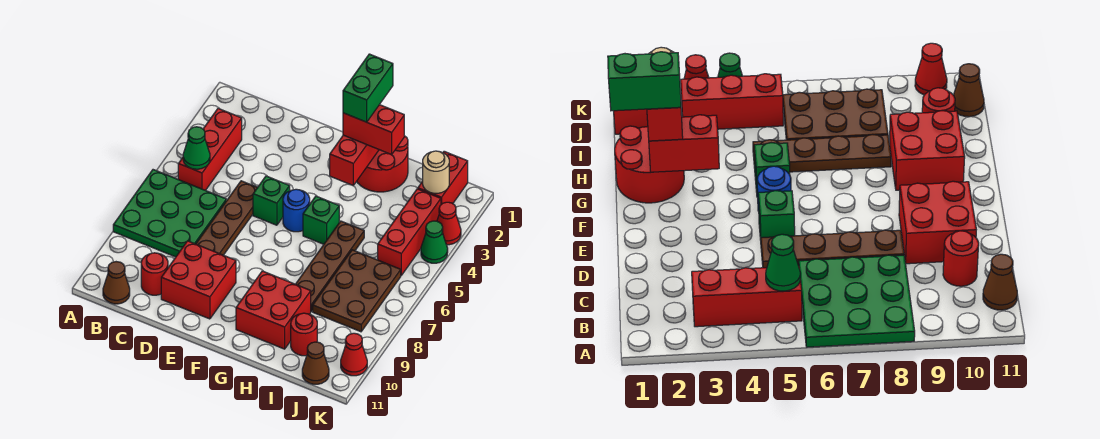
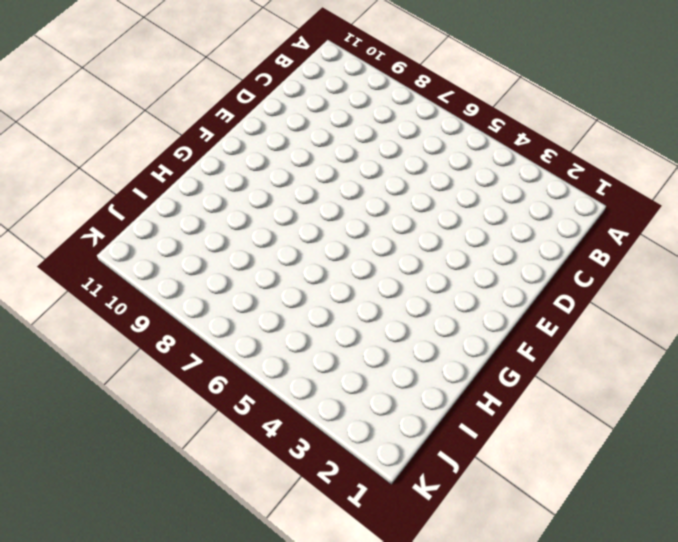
none -> green 3x3 plate [113,170,226,257]
none -> red 1x3 brick [178,108,242,190]
none -> brown 1x1 cone [103,262,130,304]

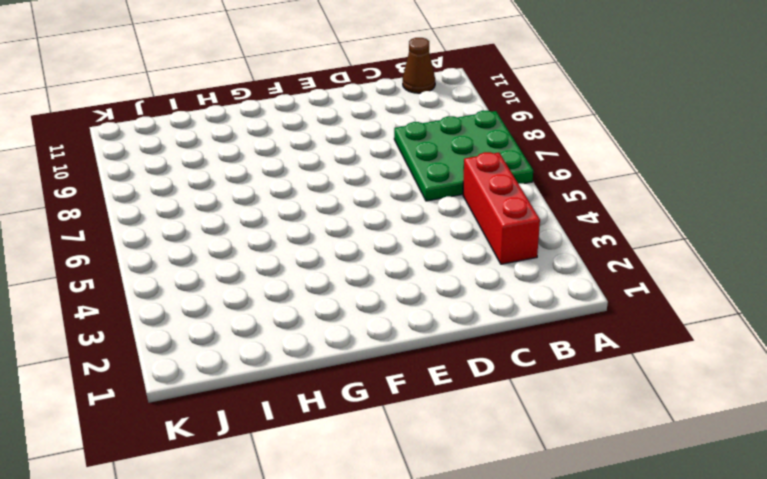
none -> red 1x1 round brick [141,253,168,295]
none -> brown 1x4 plate [196,181,257,255]
none -> red 2x2 brick [161,241,236,319]

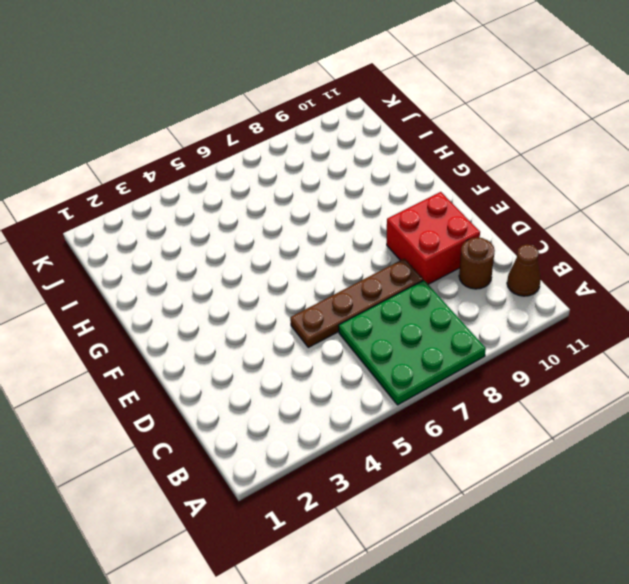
brown 1x1 round brick [459,237,495,289] -> red 1x1 round brick [141,253,168,295]
none -> red 1x3 brick [178,108,242,190]
none -> green 1x1 brick [253,176,290,225]
none -> blue 1x1 round brick [283,189,310,232]

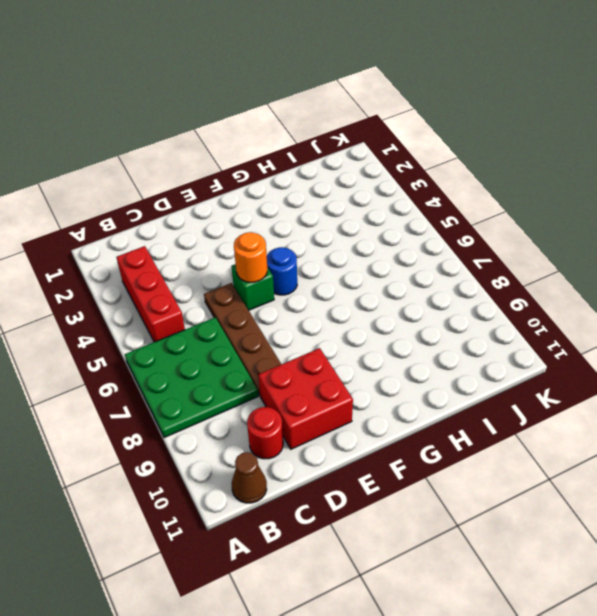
orange 1x1 round brick [234,232,267,282] -> none
none -> red 2x2 round brick [357,136,408,192]
none -> green 1x1 brick [303,196,339,244]
none -> red 2x2 brick [236,271,311,349]

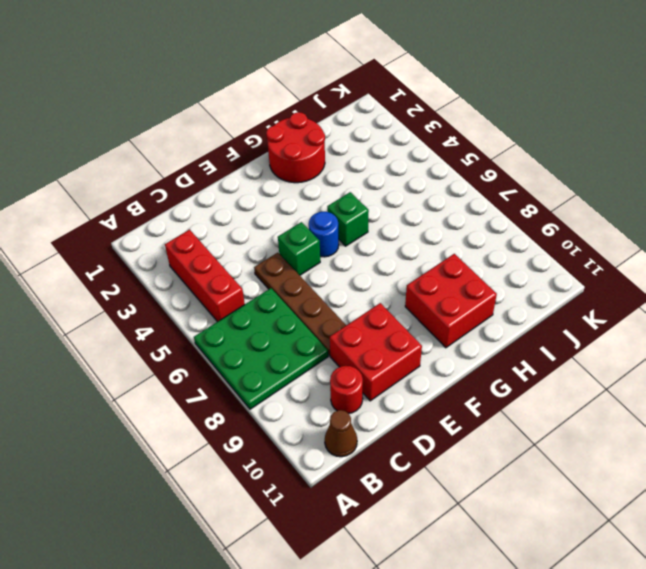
none -> brown 1x4 plate [296,221,364,311]
none -> brown 2x3 plate [313,250,401,332]
none -> red 1x1 round brick [291,313,317,356]

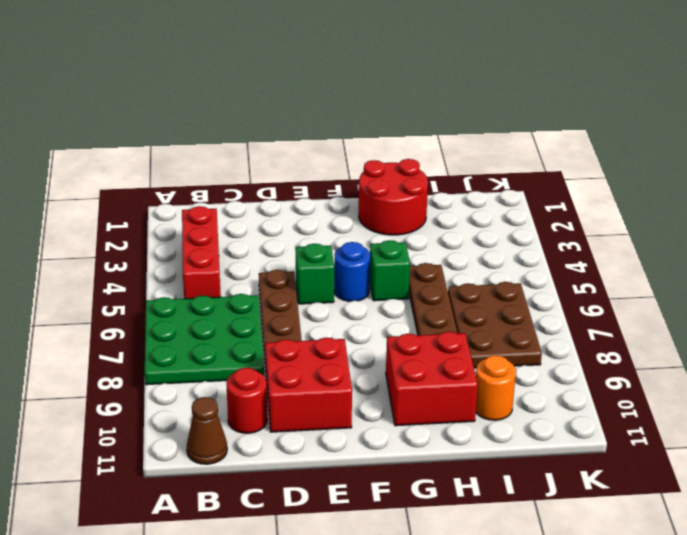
orange 1x1 round brick [476,355,516,420] -> red 1x1 round brick [291,313,317,356]
none -> red 1x2 brick [418,151,468,204]
none -> red 1x3 brick [378,189,441,275]
none -> brown 1x1 cone [302,342,329,384]

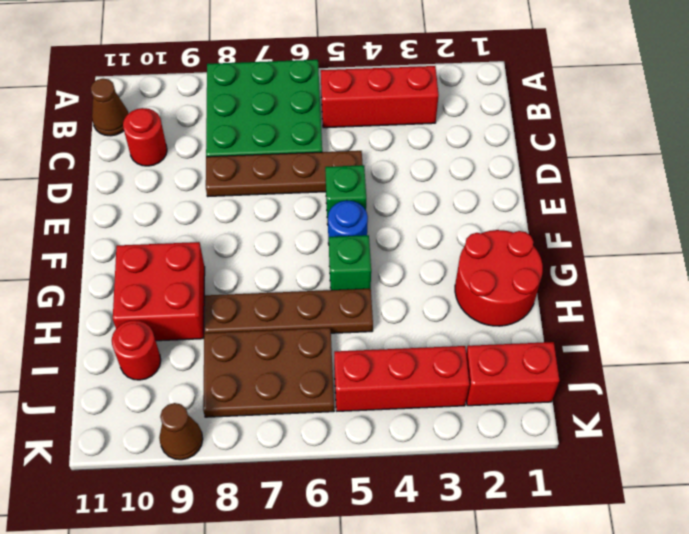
brown 1x1 cone [159,403,203,460] -> brown 1x1 cone moved to [302,342,329,384]
none -> red 2x2 brick [161,241,236,319]
none -> red 1x1 cone [437,202,461,245]
none -> green 1x1 cone [421,221,448,263]

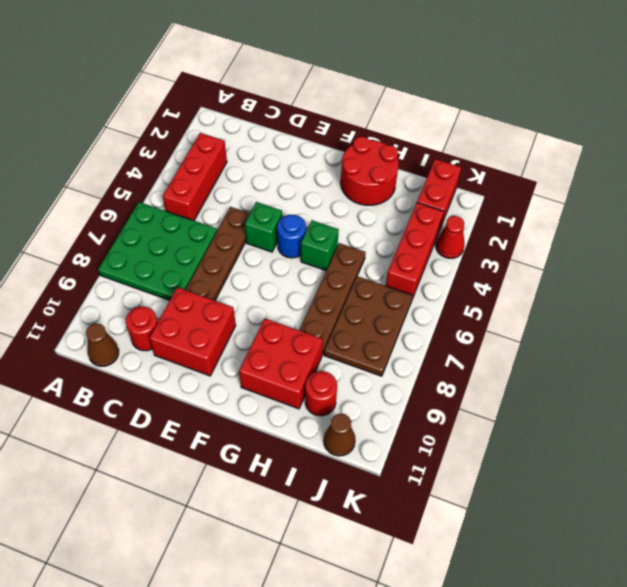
none -> green 1x1 cone [421,221,448,263]
none -> red 1x1 cone [341,333,367,376]
none -> green 1x1 cone [183,127,210,169]

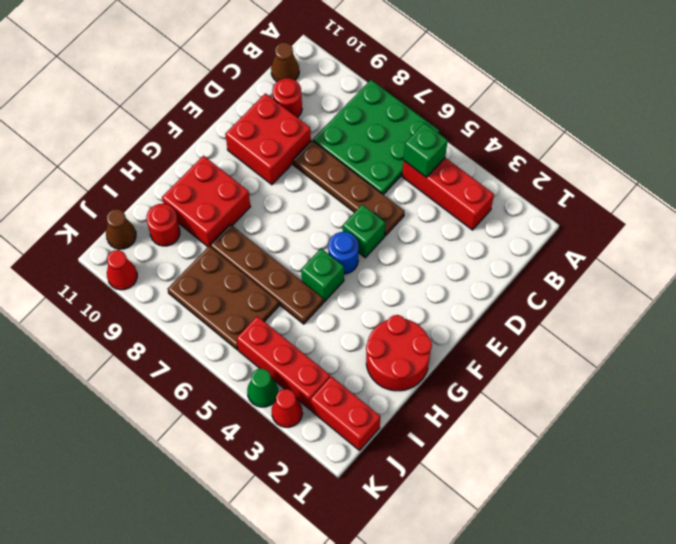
green 1x1 brick [404,123,448,178] -> green 1x1 cone [183,127,210,169]
none -> red 1x2 brick [330,135,379,185]
none -> tan 1x1 round brick [423,151,449,193]
none -> red 1x2 brick [343,105,404,155]

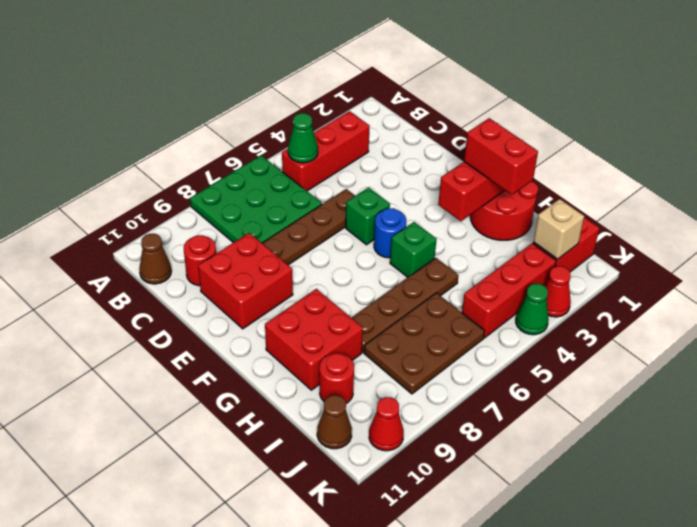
tan 1x1 brick [533,199,584,259] -> tan 1x1 round brick [423,151,449,193]
none -> green 1x2 brick [343,54,393,122]

